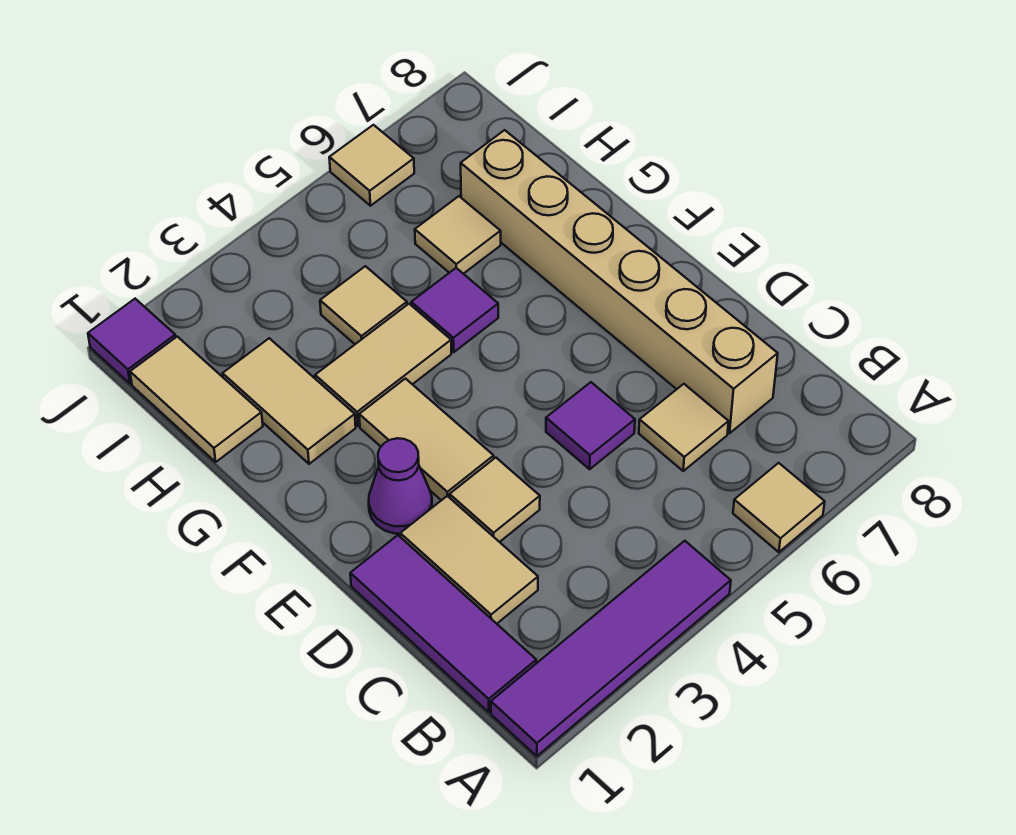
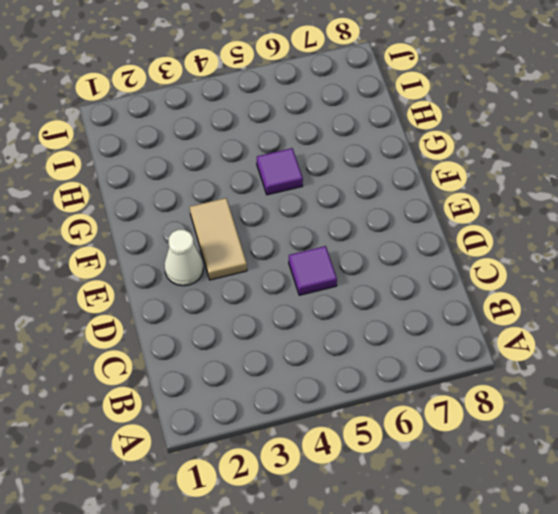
white 1x1 cone [164,230,203,286] -> purple 1x1 cone [369,438,432,534]
none -> purple 1x4 tile [491,541,731,756]
none -> tan 1x1 tile [733,463,825,552]
none -> purple 1x3 tile [350,535,536,712]

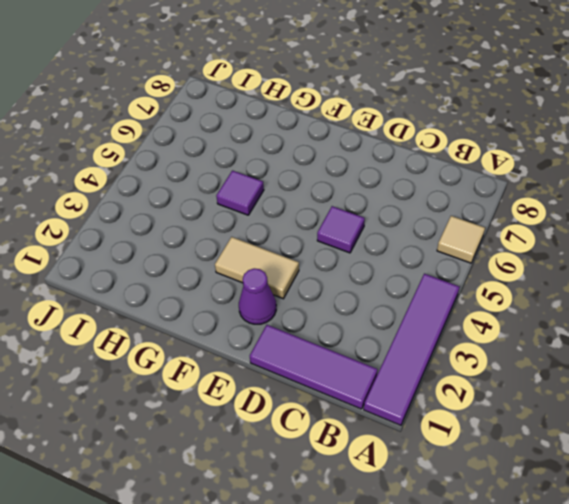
none -> tan 1x2 tile [400,496,538,624]
none -> tan 1x1 tile [639,384,729,471]
none -> tan 1x6 brick [461,130,778,433]

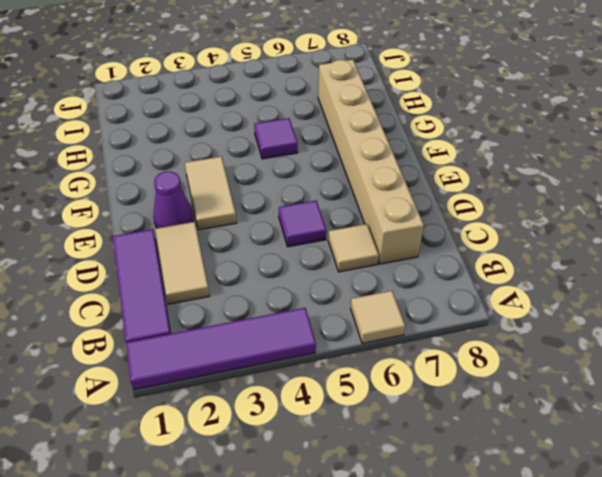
none -> tan 1x1 tile [450,458,540,542]
none -> tan 1x2 tile [223,338,356,464]
none -> tan 1x2 tile [315,304,451,426]

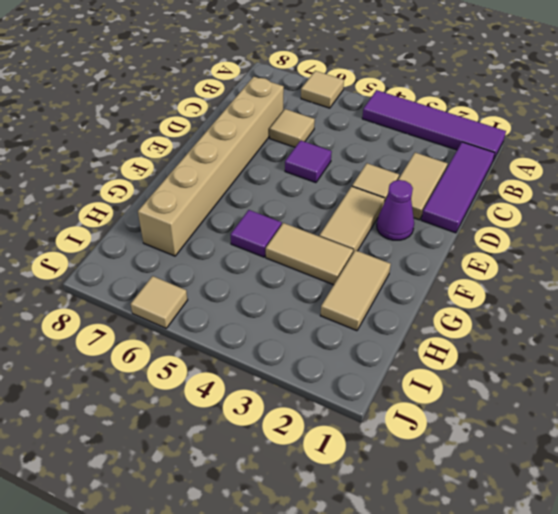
none -> tan 1x2 tile [130,337,263,462]
none -> tan 1x1 tile [320,266,407,344]
none -> tan 1x1 tile [415,196,501,274]

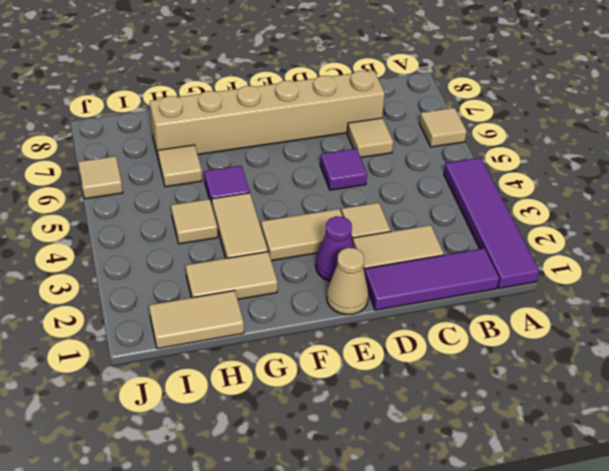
tan 1x1 cone [327,248,369,315] -> none
none -> purple 1x1 tile [88,299,176,384]

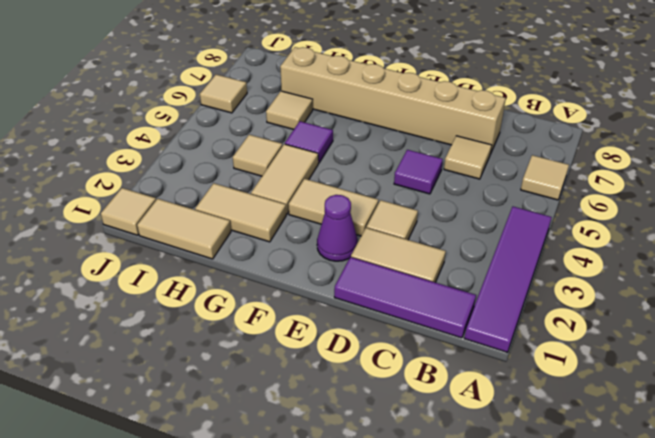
tan 1x1 tile [101,188,156,235] -> purple 1x1 tile [88,299,176,384]

